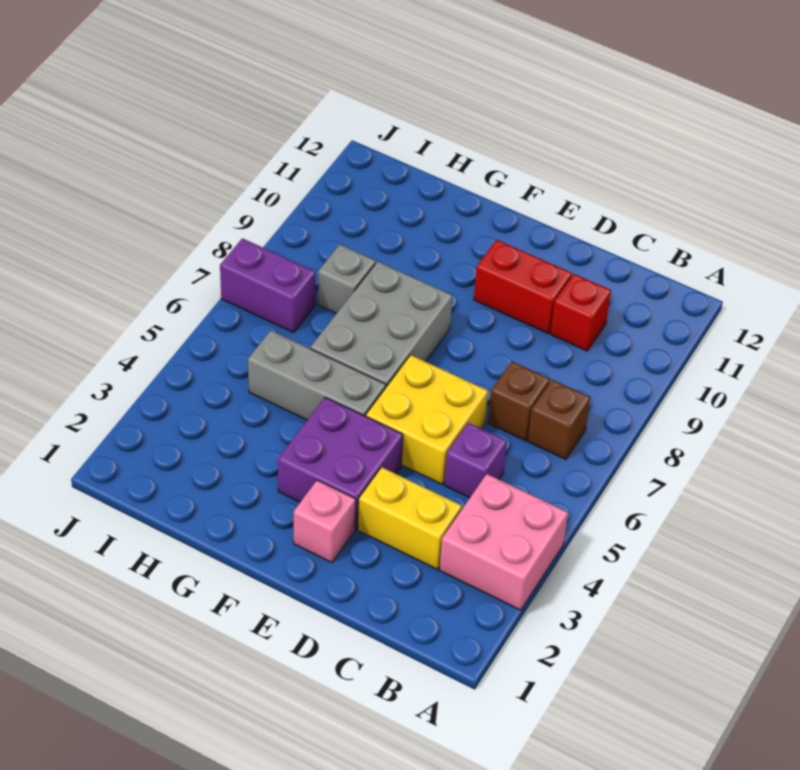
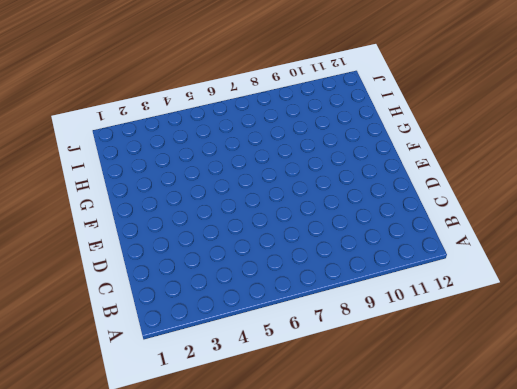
none -> pink 2x2 brick [439,474,568,610]
none -> brown 1x1 brick [528,380,590,460]
none -> yellow 1x2 brick [358,467,462,569]

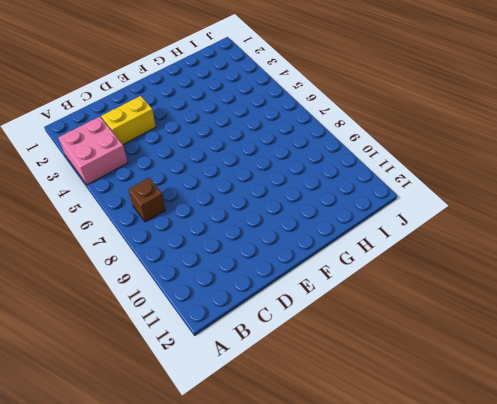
none -> purple 1x1 brick [444,423,507,498]
none -> brown 1x1 brick [488,361,550,441]
none -> red 1x1 brick [550,274,611,351]

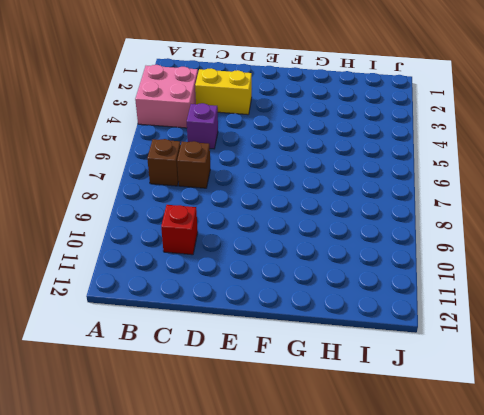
none -> yellow 2x2 brick [366,355,488,484]
none -> red 1x2 brick [474,240,572,334]
none -> pink 1x1 brick [294,480,356,563]

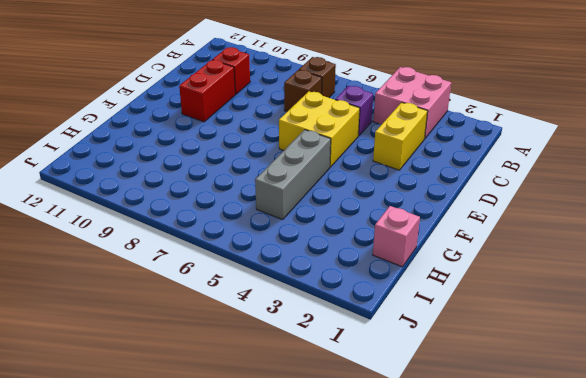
pink 1x1 brick [373,206,420,267] -> pink 1x1 brick moved to [294,480,356,563]
none -> purple 2x2 brick [278,397,403,530]
none -> grey 2x3 brick [310,262,452,387]
none -> grey 1x1 brick [318,245,376,314]

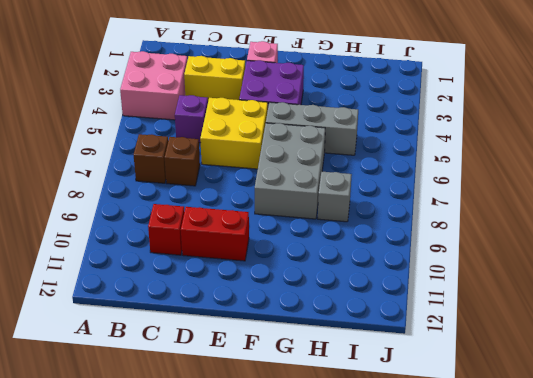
none -> purple 1x2 brick [220,238,315,333]

